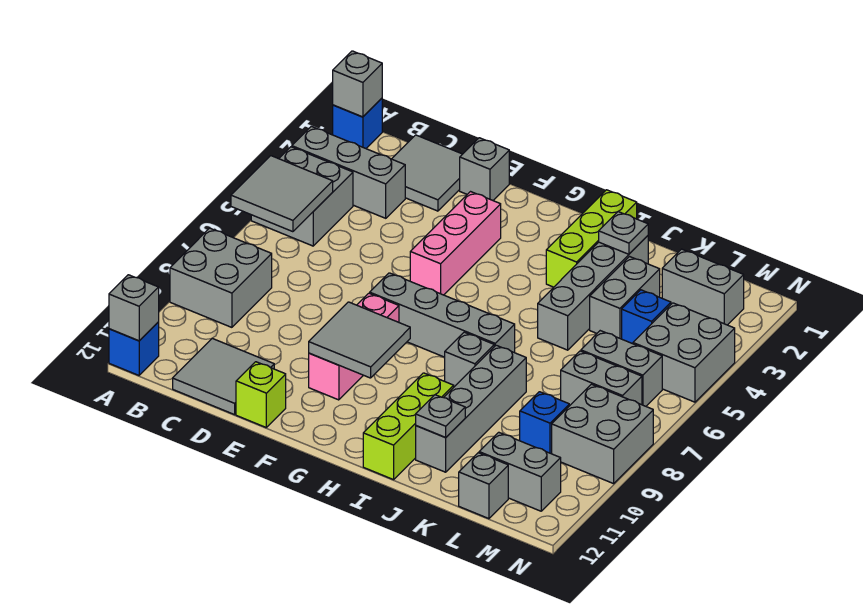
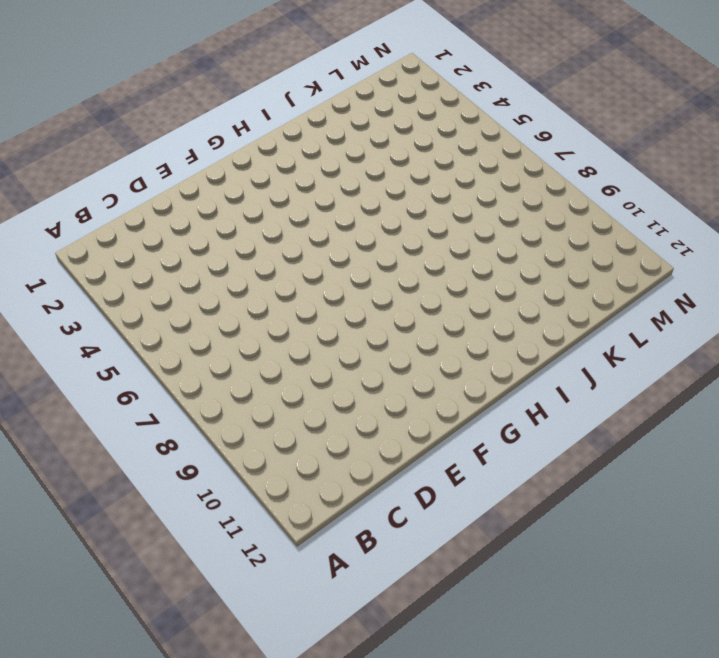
none -> blue 1x1 brick [333,98,382,148]
none -> grey 1x3 brick [292,126,405,218]
none -> grey 2x2 brick [251,147,353,246]
none -> grey 2x2 brick [170,228,272,327]

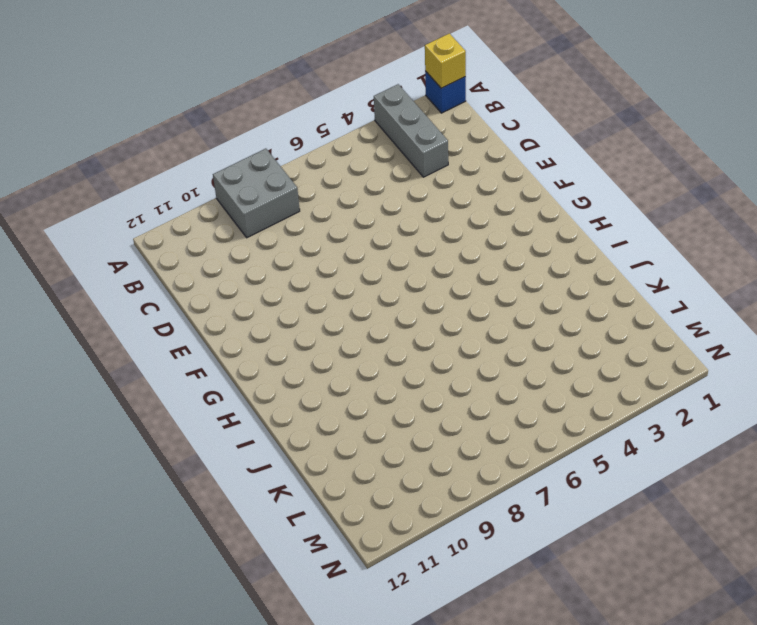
yellow 1x1 brick [425,33,466,88] -> grey 1x1 brick [333,51,382,117]
none -> grey 2x2 brick [251,147,353,246]
none -> blue 1x1 brick [109,322,159,375]
none -> grey 2x2 tile [392,135,462,211]
none -> grey 2x2 tile [173,338,274,415]

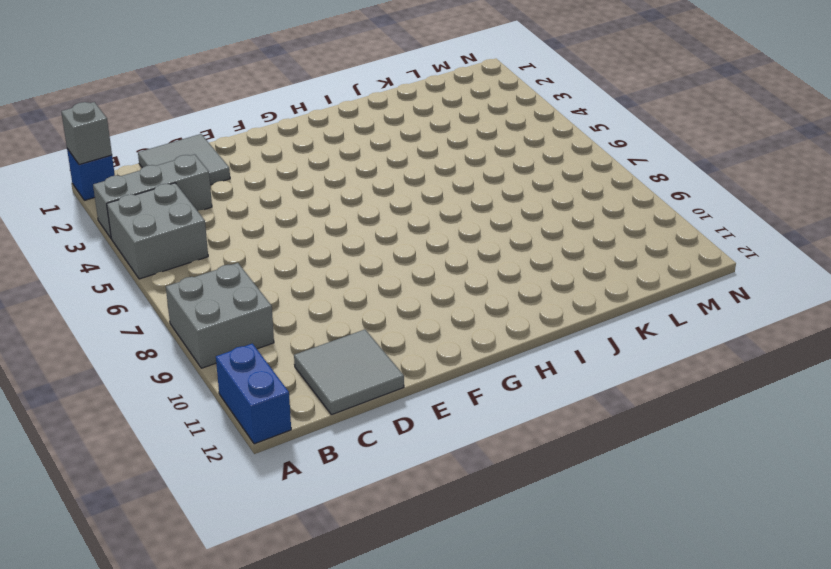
blue 1x2 brick [216,344,291,444] -> blue 1x1 brick [109,322,159,375]
none -> grey 1x1 brick [460,138,509,200]
none -> lime 1x1 brick [236,362,286,427]
none -> pink 1x3 brick [410,192,501,295]
none -> grey 1x4 brick [370,273,515,357]

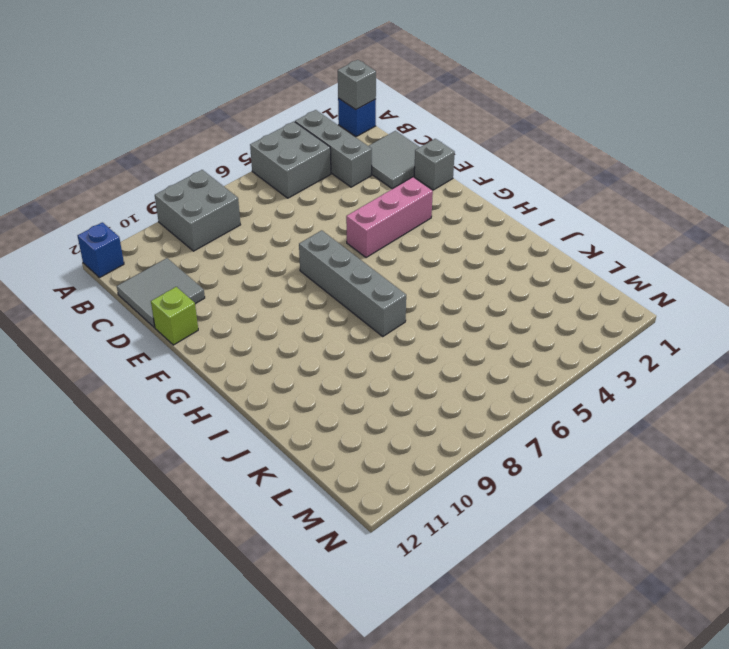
none -> pink 1x3 brick [309,293,399,400]
none -> lime 1x3 brick [546,190,637,287]
none -> grey 1x1 brick [445,332,494,387]
none -> lime 1x3 brick [363,373,454,480]

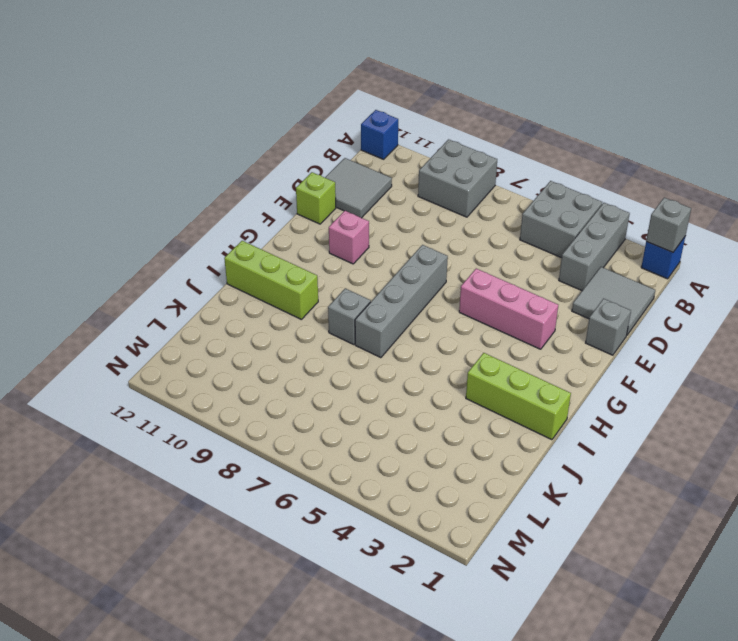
pink 1x1 brick [329,211,369,264] -> pink 1x3 brick [309,293,399,400]
none -> grey 1x4 brick [538,236,648,350]
none -> grey 1x4 brick [416,345,526,472]
none -> grey 1x2 brick [590,257,660,339]
none -> grey 1x2 brick [662,249,744,325]

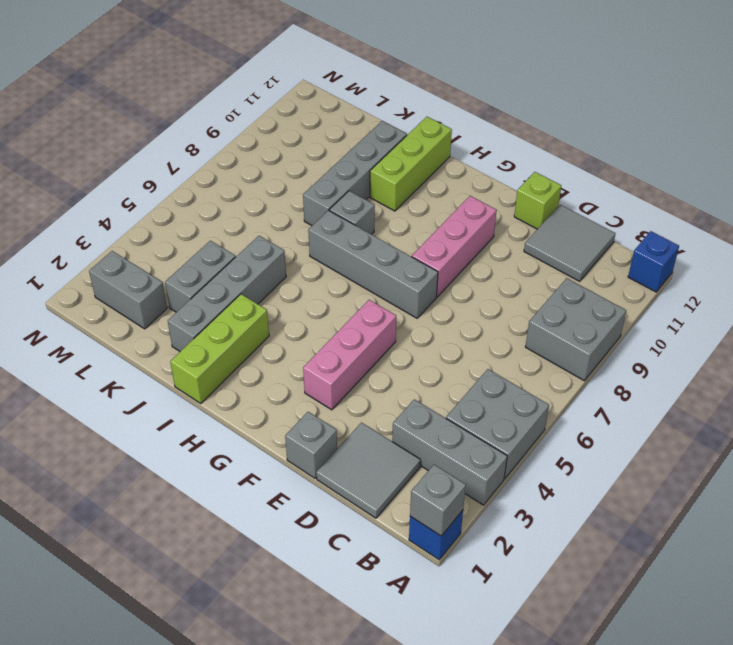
none -> blue 1x1 brick [622,290,671,344]
none -> grey 1x2 brick [581,331,662,406]
none -> grey 1x2 brick [561,351,642,406]
none -> blue 1x1 brick [520,392,569,454]

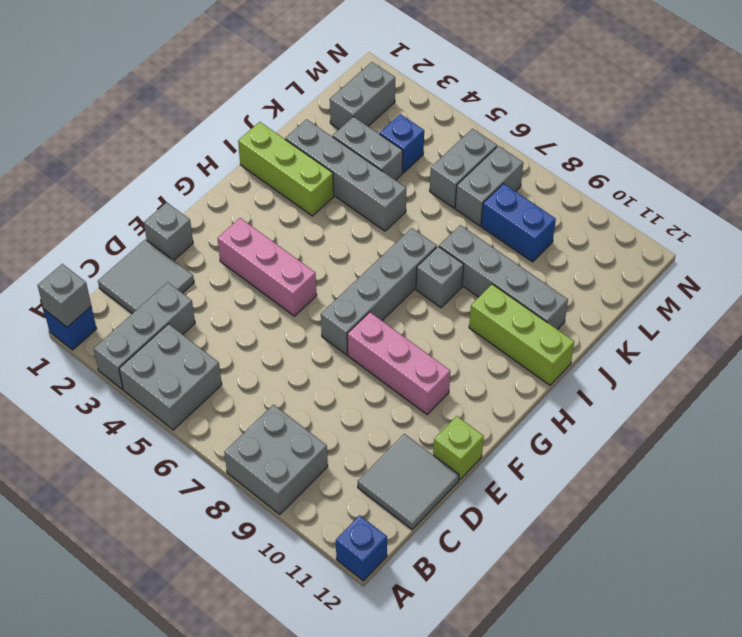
blue 1x2 brick [481,184,556,262] -> blue 1x1 brick [520,392,569,454]
none -> grey 1x2 brick [479,432,561,511]
none -> grey 1x1 brick [459,453,508,519]
none -> grey 2x2 brick [633,303,735,402]
none -> grey 2x2 brick [552,384,653,484]

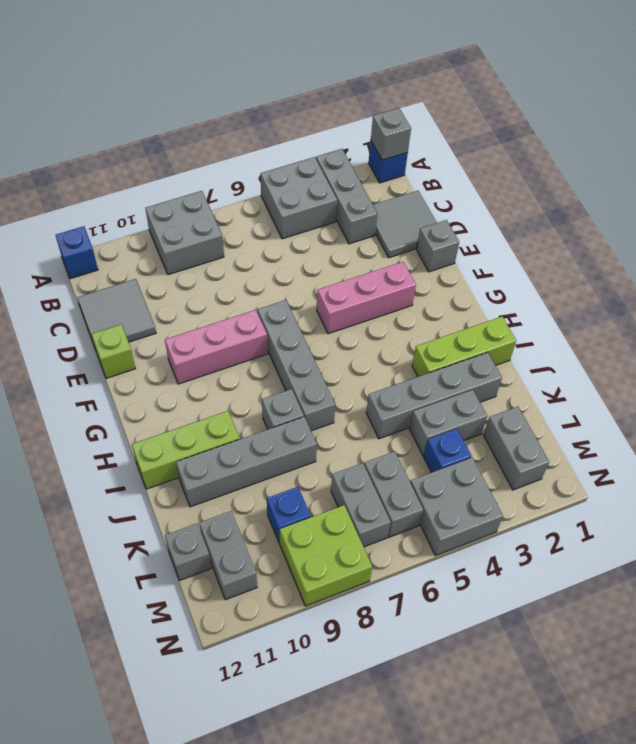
lime 2x2 brick [280,505,372,606] -> grey 2x2 brick [552,384,653,484]
none -> grey 2x2 tile [231,156,333,232]
none -> grey 1x1 brick [109,275,159,341]
none -> grey 2x2 tile [309,302,410,378]
none -> grey 1x1 plate [599,212,648,254]

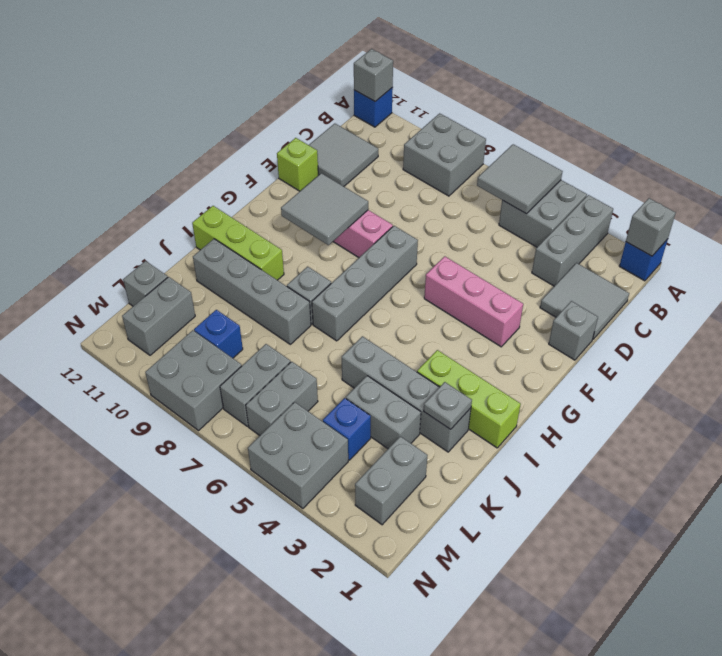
none -> grey 1x1 plate [416,395,465,437]

